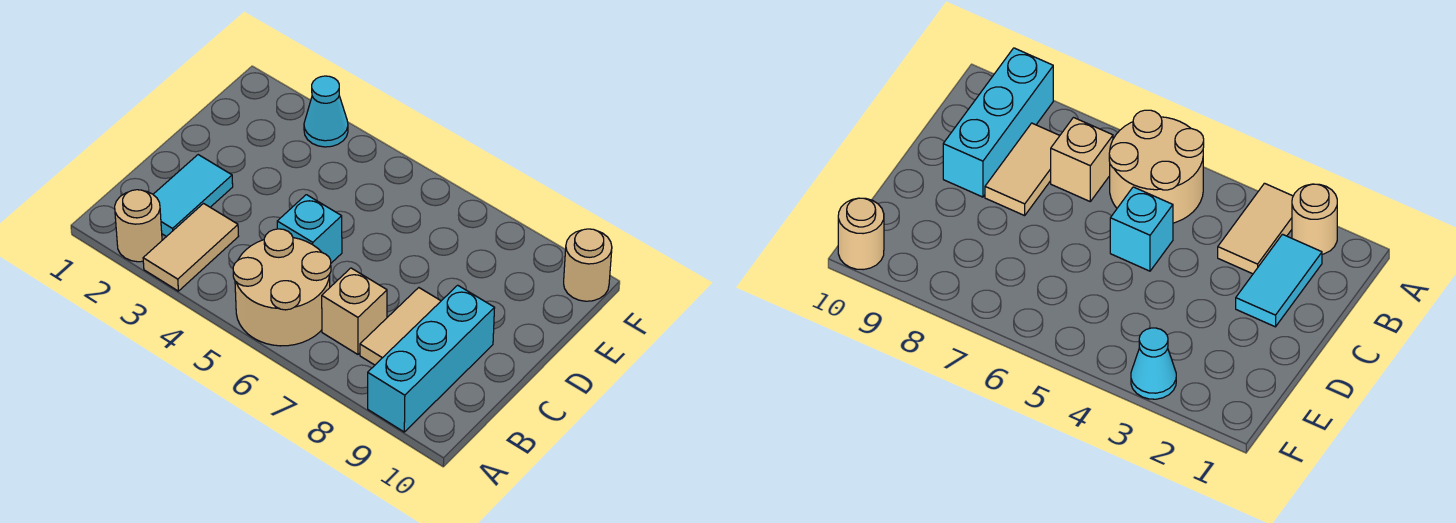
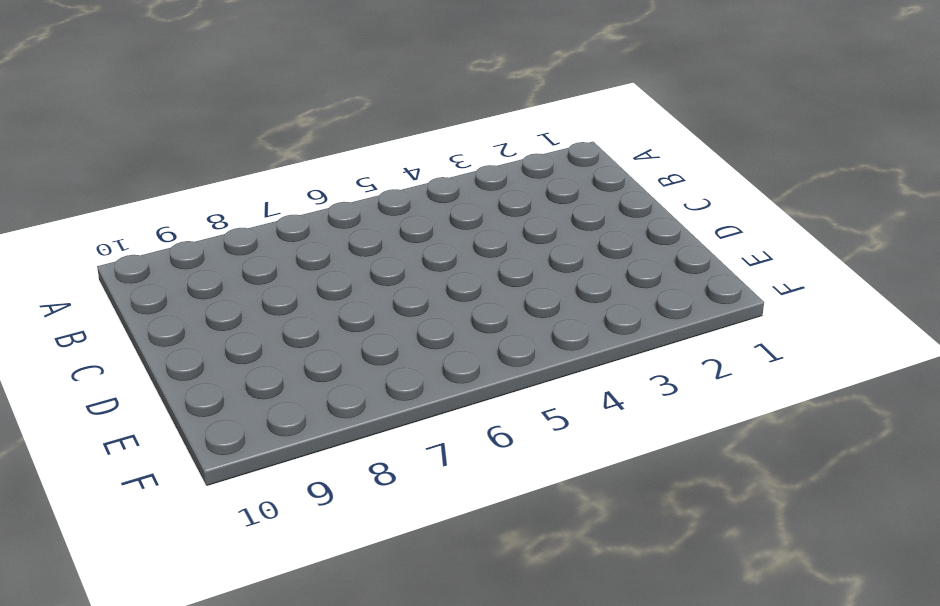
none -> tan 1x1 round brick [115,190,162,262]
none -> tan 1x2 tile [143,204,239,291]

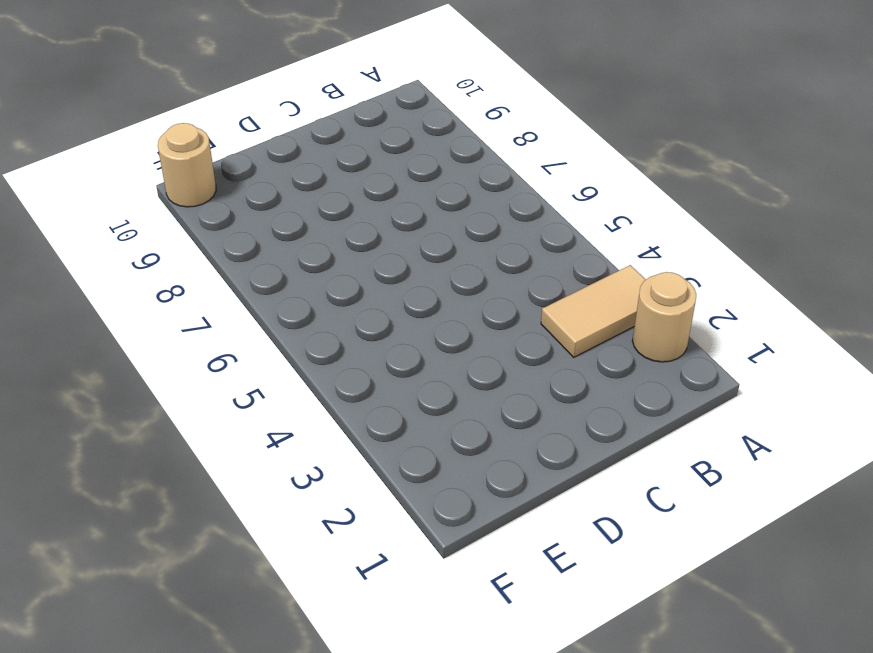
none -> tan 2x2 round brick [233,229,331,346]
none -> cyan 1x3 brick [368,285,494,432]

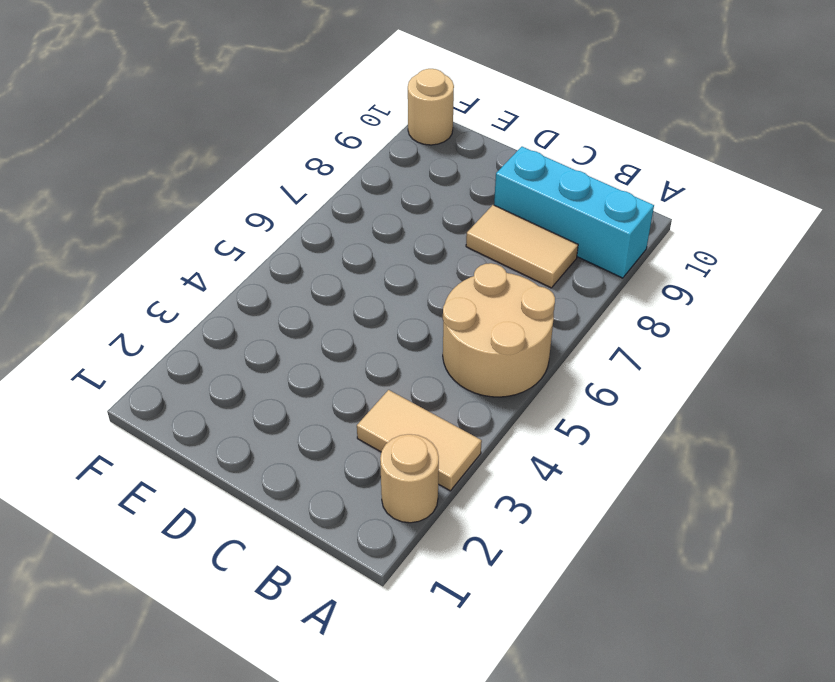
none -> cyan 1x2 tile [153,155,233,237]
none -> tan 1x1 brick [322,268,387,354]

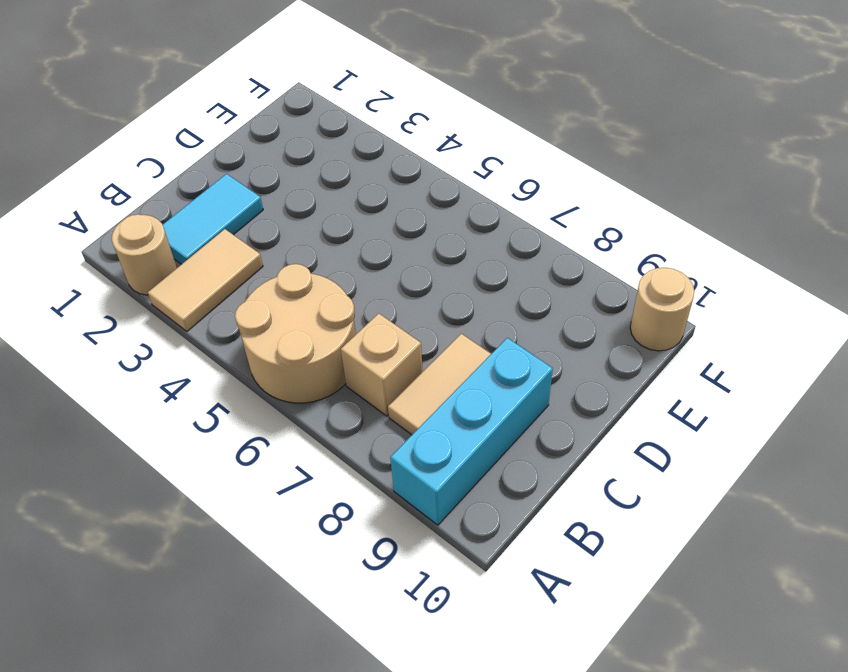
none -> cyan 1x1 brick [277,195,342,263]
none -> cyan 1x1 cone [304,76,348,147]

